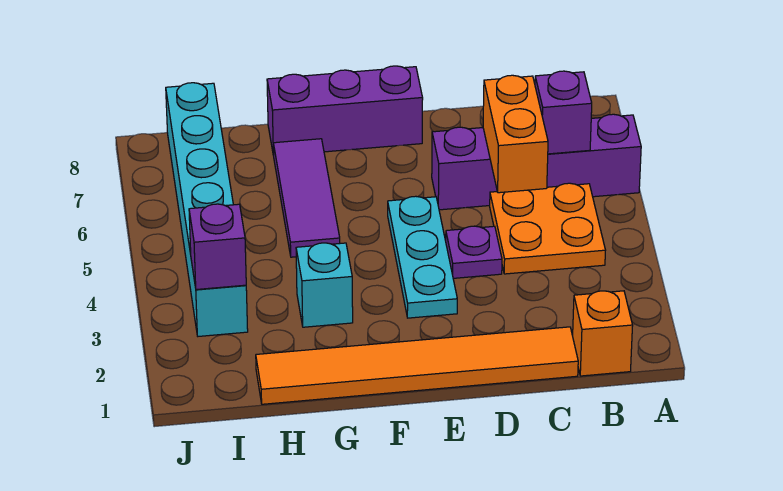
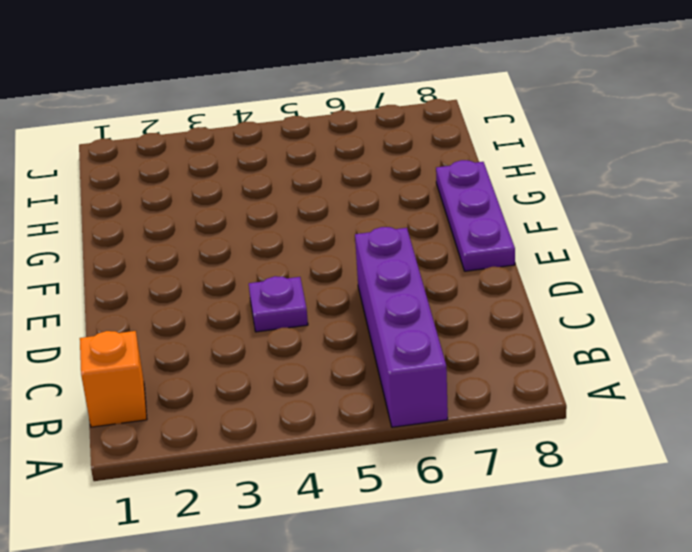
purple 1x3 plate [436,160,515,271] -> purple 1x3 brick [267,66,423,156]
none -> orange 2x2 plate [490,183,605,274]
none -> orange 1x6 tile [256,327,578,404]
none -> cyan 1x3 plate [388,196,457,318]

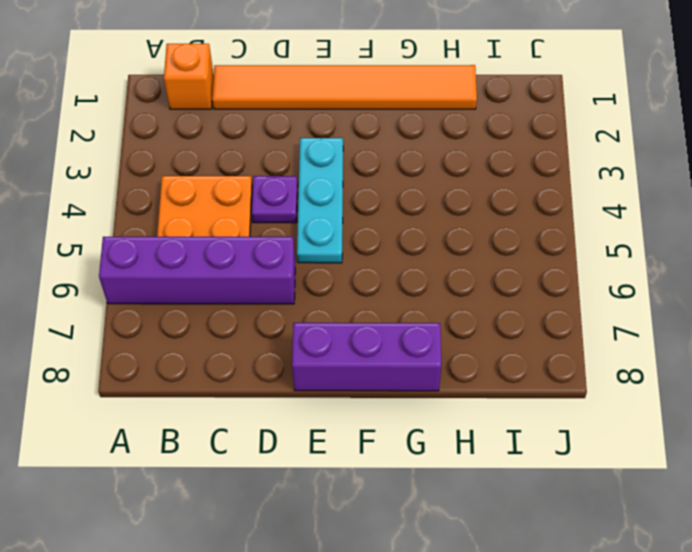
none -> cyan 1x1 brick [296,243,353,327]
none -> purple 1x3 tile [273,139,340,257]
none -> cyan 1x6 brick [166,83,248,336]

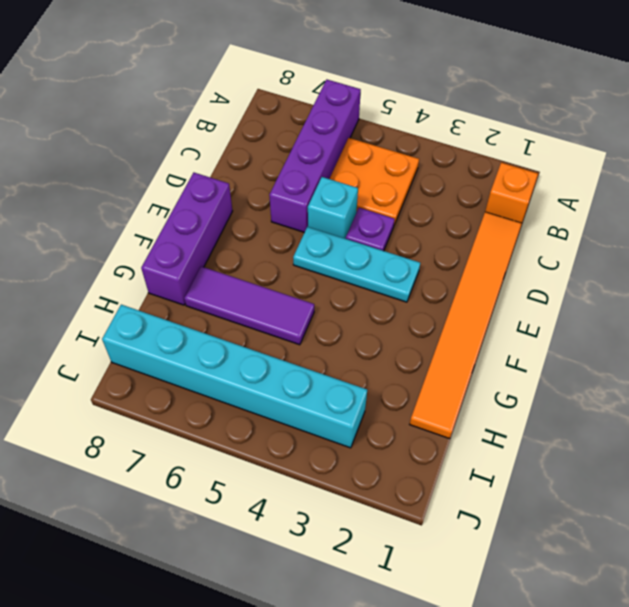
cyan 1x1 brick [308,177,358,239] -> cyan 1x1 brick moved to [296,243,353,327]
none -> purple 1x1 brick [535,71,592,154]
none -> orange 1x2 brick [483,75,548,193]
none -> purple 1x1 brick [189,204,246,290]

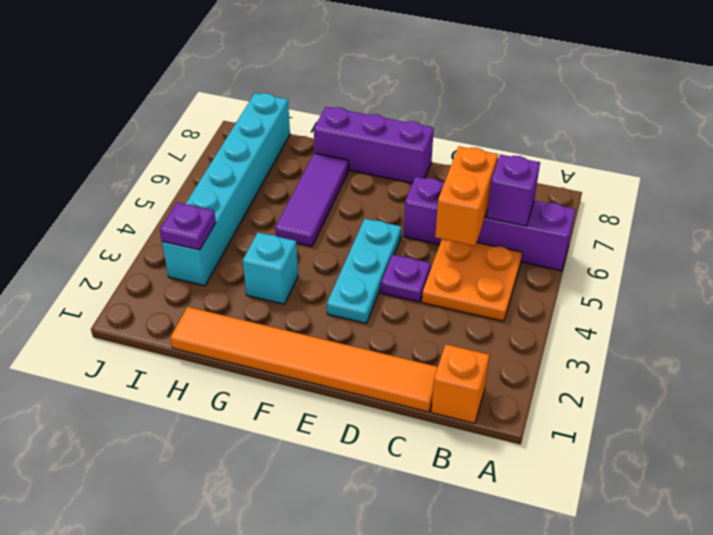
purple 1x1 plate [160,203,216,250] -> purple 1x1 brick [189,204,246,290]

